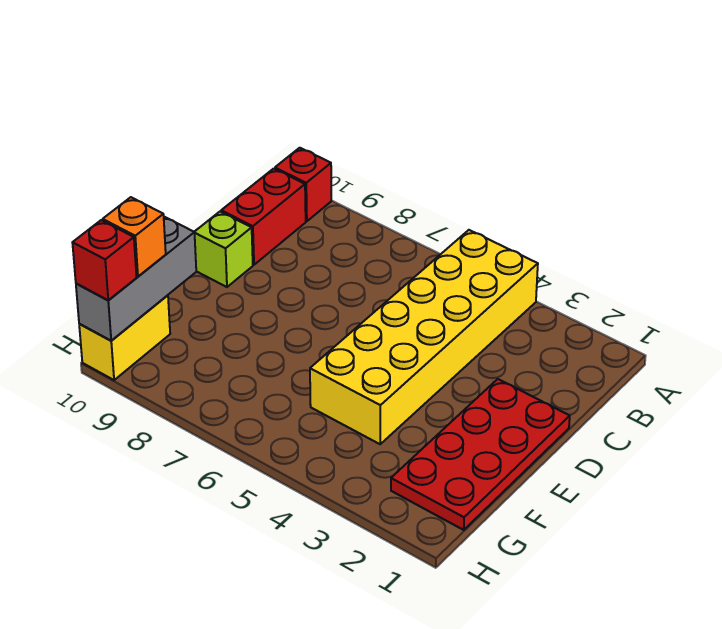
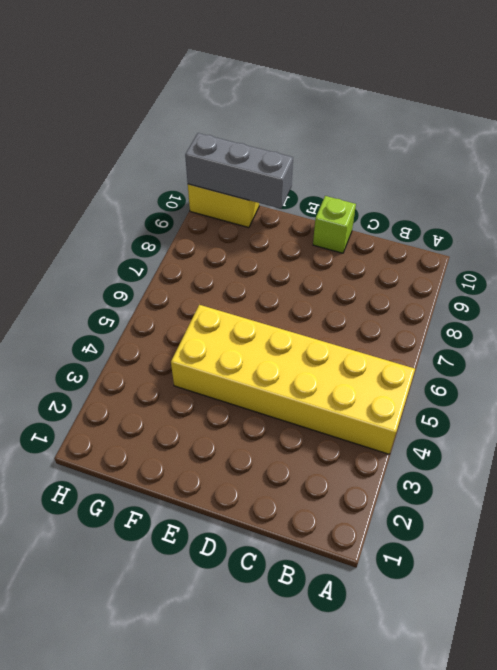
none -> red 1x1 brick [275,148,331,221]
none -> red 1x2 brick [221,169,306,265]

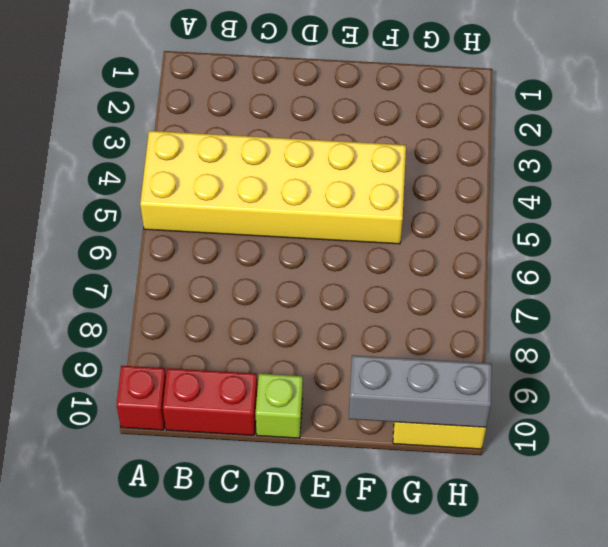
none -> red 2x4 plate [391,379,570,530]
none -> orange 1x1 brick [103,197,166,277]

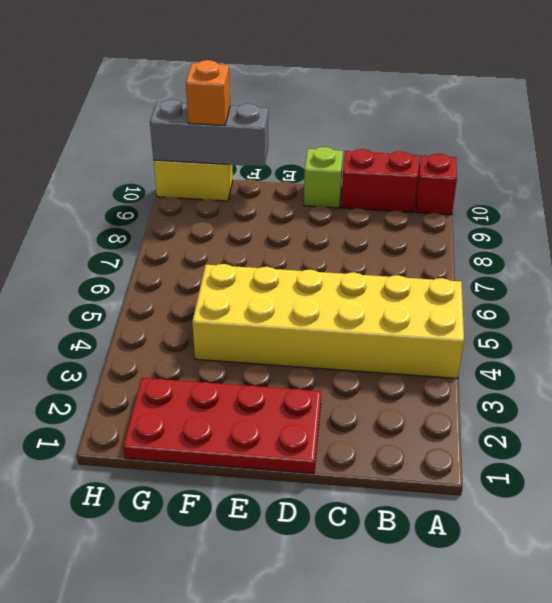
none -> red 1x1 brick [72,220,137,300]

